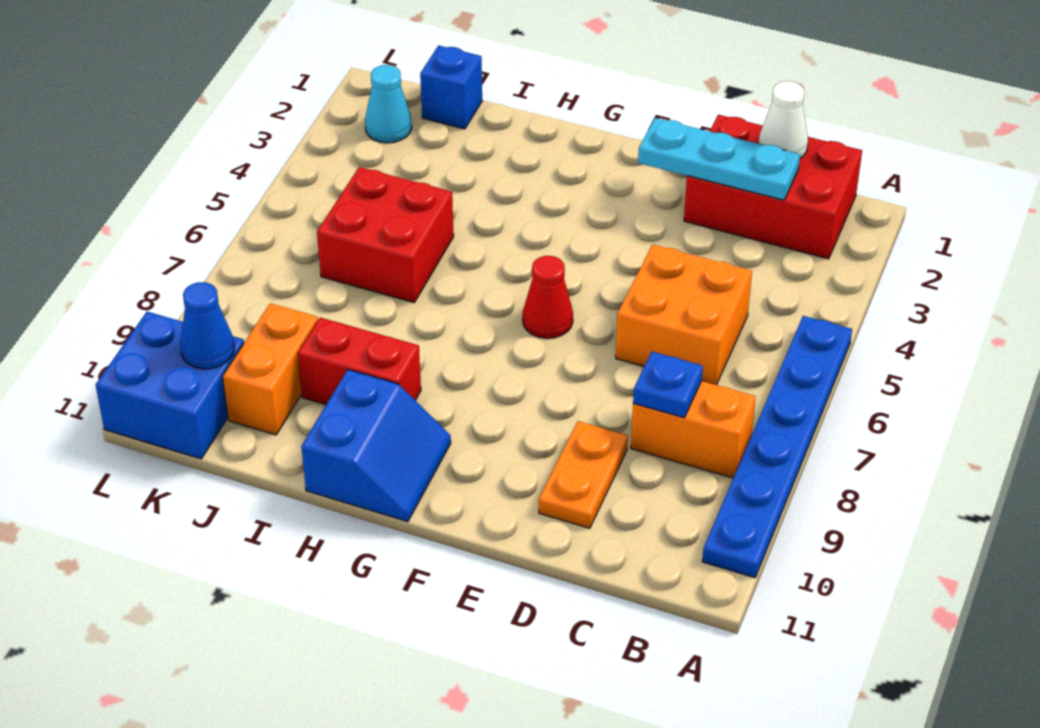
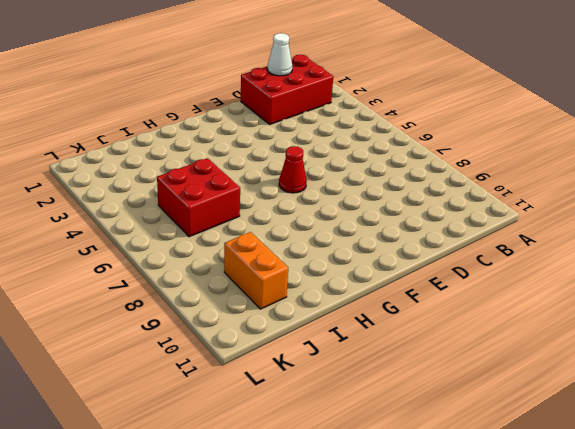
none -> blue 1x6 plate [702,316,852,578]
none -> orange 1x2 brick [631,381,756,478]
none -> orange 2x2 brick [616,245,752,385]

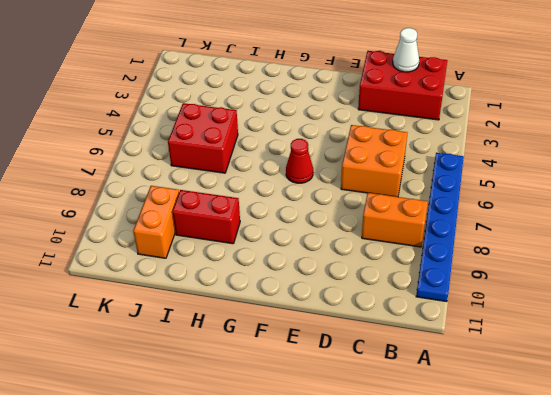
none -> orange 1x2 plate [539,421,628,528]
none -> blue 2x2 slope [301,369,451,522]
none -> blue 1x1 brick [420,45,482,129]

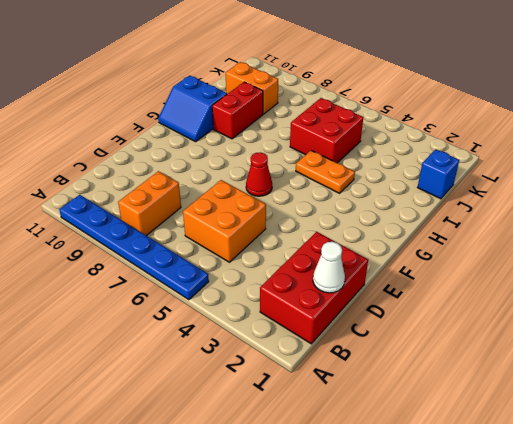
orange 1x2 plate [296,151,355,193] -> orange 1x2 plate moved to [539,421,628,528]
none -> cyan 1x1 cone [365,65,412,143]
none -> blue 2x2 brick [96,312,244,459]
none -> cyan 1x3 plate [638,118,800,200]

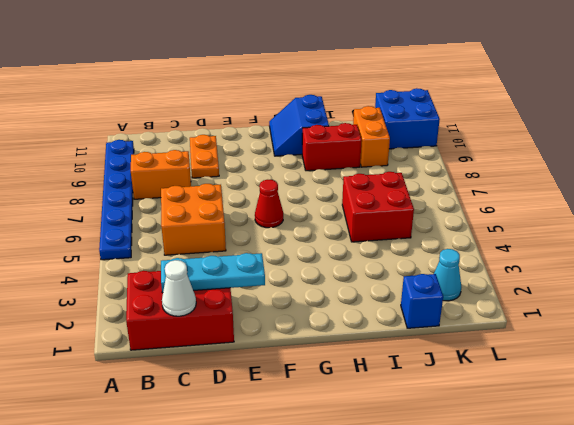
none -> blue 1x1 plate [633,352,703,418]
none -> blue 1x1 cone [180,282,234,369]

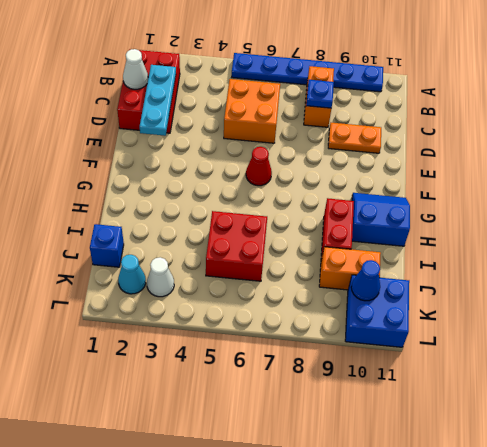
white 1x1 cone [147,257,174,297] -> none

